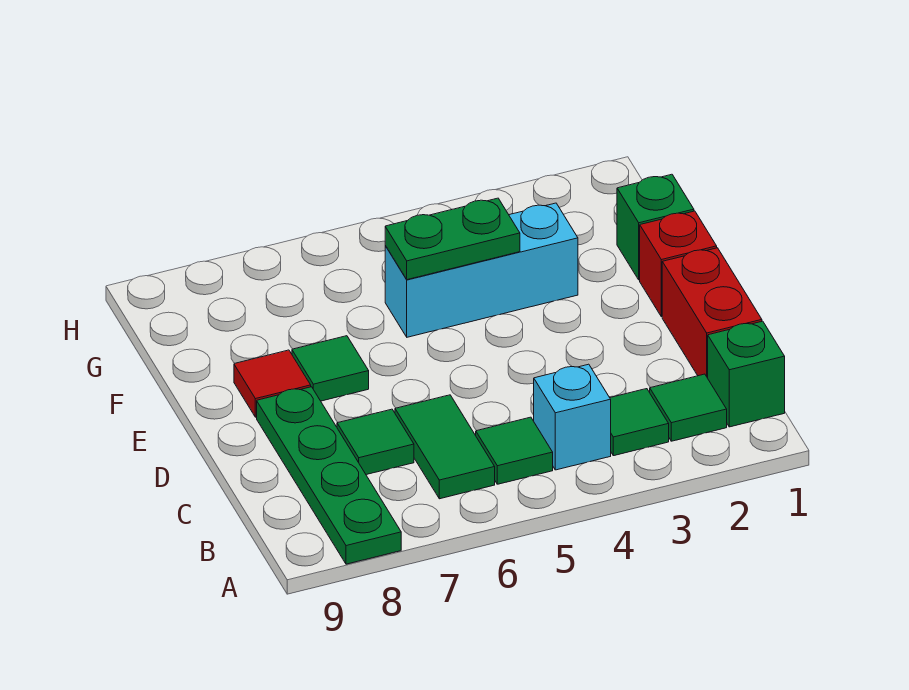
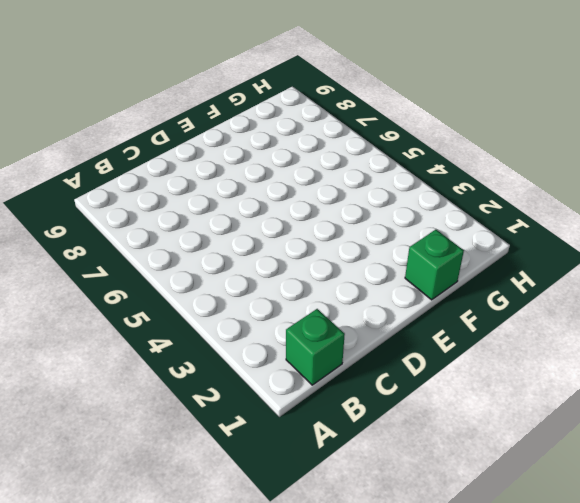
none -> green 1x4 plate [257,387,401,564]
none -> green 1x1 tile [650,374,727,441]
none -> green 1x1 tile [610,389,669,456]

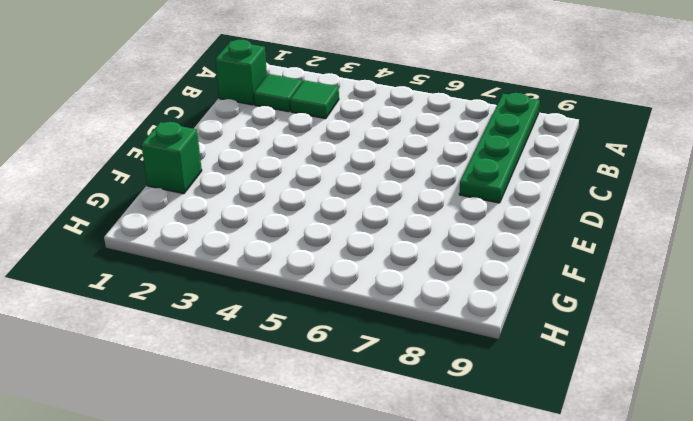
none -> cyan 1x1 brick [534,364,611,470]
none -> green 1x1 tile [476,417,553,484]
none -> green 1x2 tile [395,395,495,499]

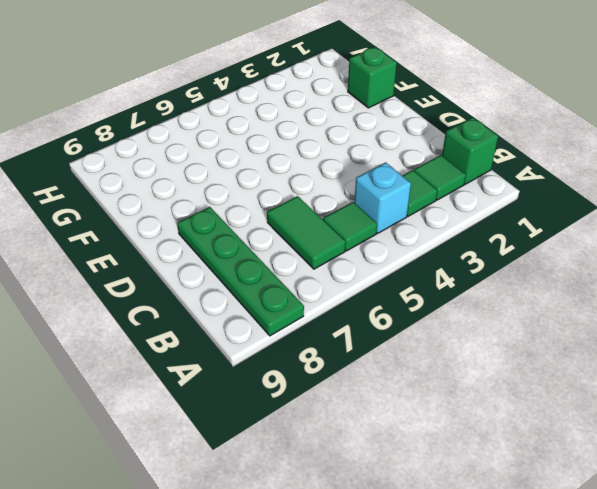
none -> red 1x2 brick [662,248,762,378]
none -> green 1x1 tile [337,409,414,475]
none -> red 1x1 brick [640,211,717,317]

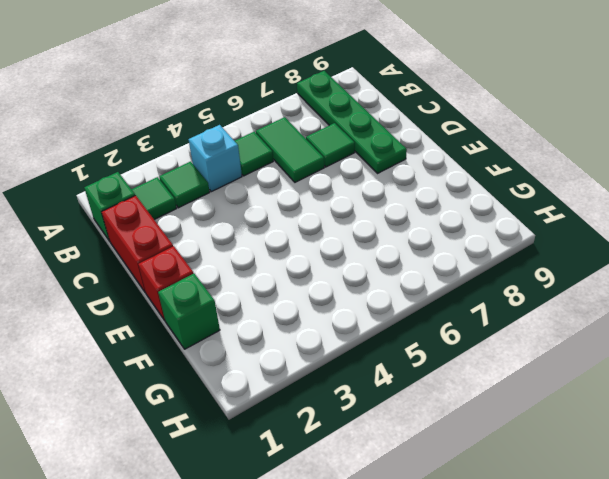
none -> green 1x1 tile [292,336,369,401]
none -> red 1x1 tile [234,350,311,417]
none -> cyan 1x3 brick [385,203,578,337]

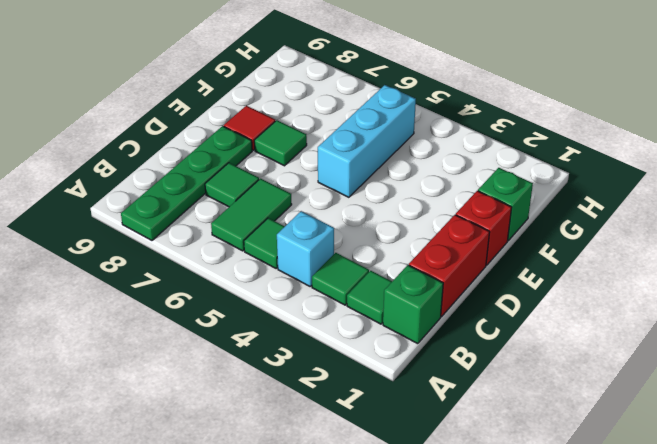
cyan 1x3 brick [318,85,416,197] -> cyan 1x3 brick turned to [385,203,578,337]
none -> green 1x2 plate [385,198,520,280]

